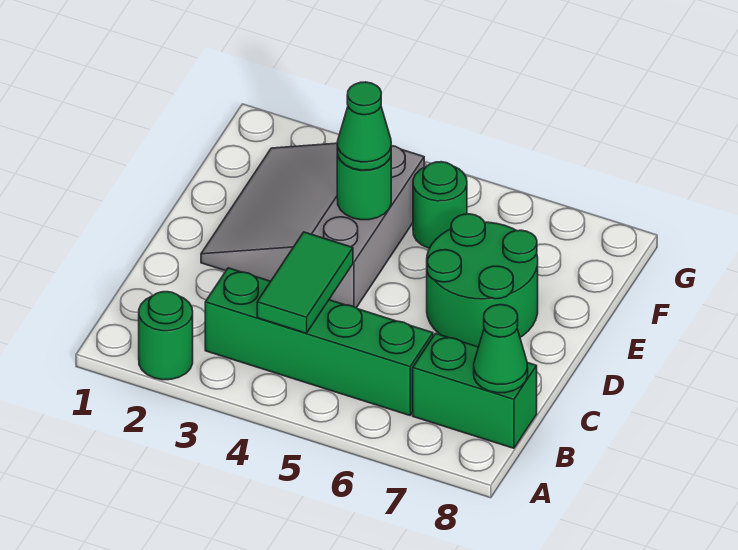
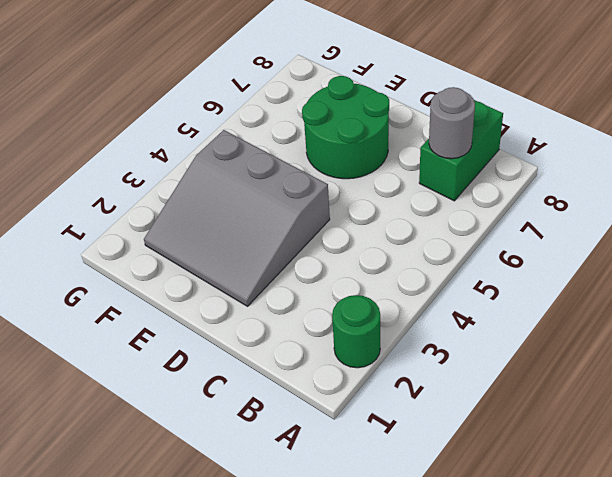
grey 1x1 round brick [429,87,475,159] -> none
none -> green 1x4 brick [205,268,433,415]
none -> green 1x1 round brick [413,162,467,248]

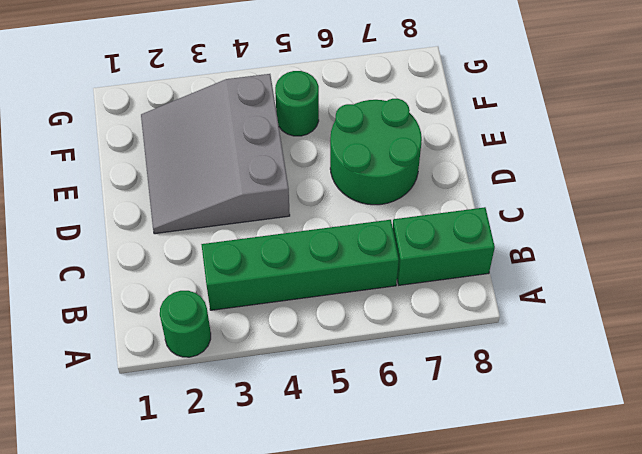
none -> green 1x2 tile [257,232,353,333]
none -> green 1x1 cone [474,305,528,393]

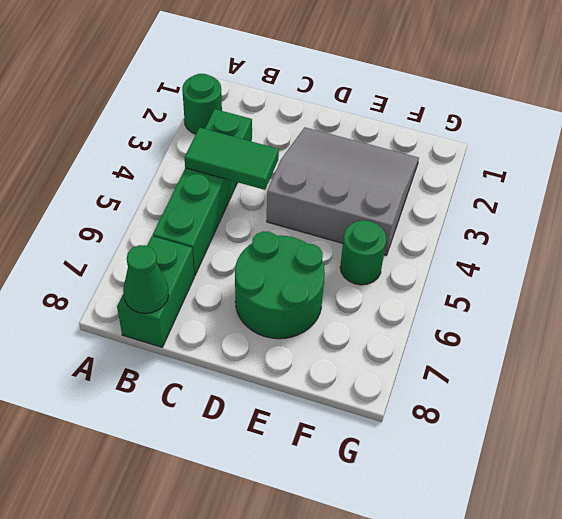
none -> green 1x1 round brick [337,150,391,220]
none -> green 1x1 cone [337,82,391,170]

